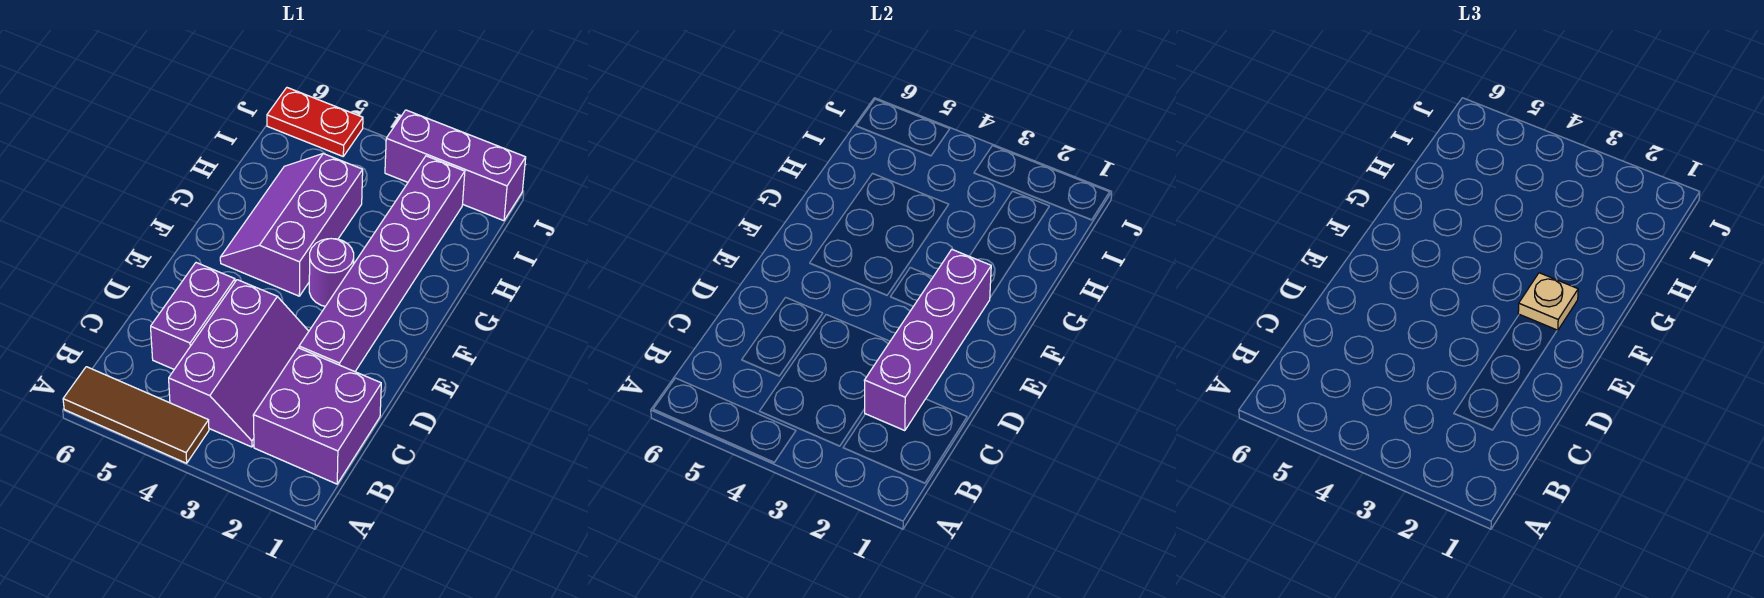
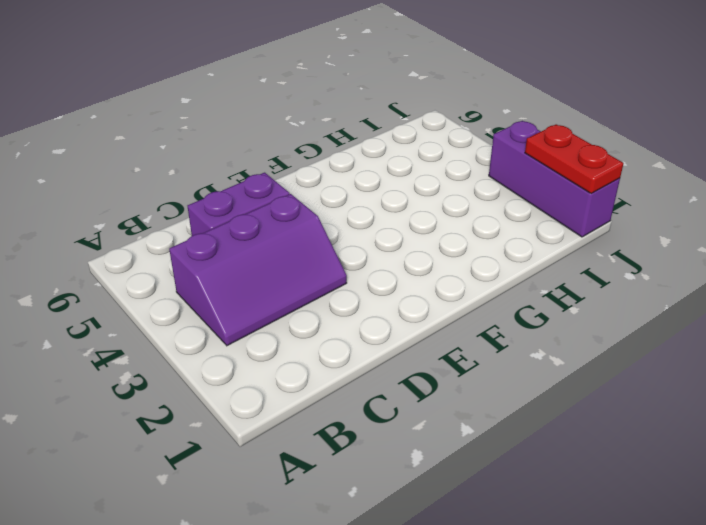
red 1x2 plate [525,124,624,193] -> red 1x2 plate moved to [267,88,363,156]
none -> brown 1x3 tile [63,367,209,463]
none -> purple 2x2 brick [253,348,381,484]

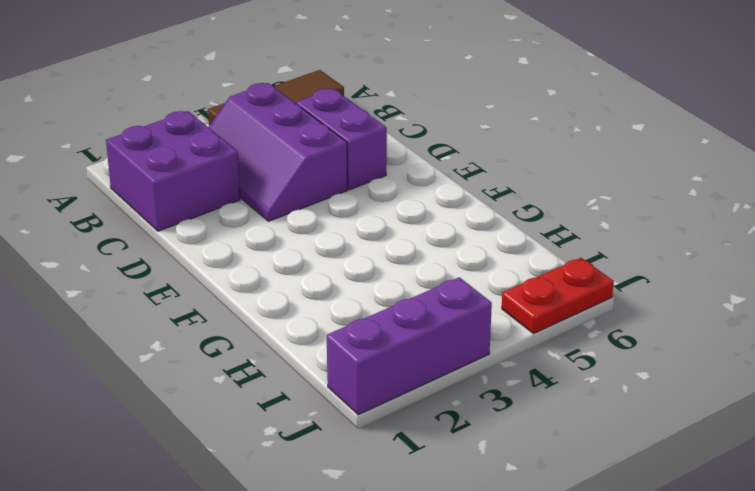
none -> purple 1x6 brick [299,156,465,372]
none -> purple 1x1 round brick [309,239,354,306]

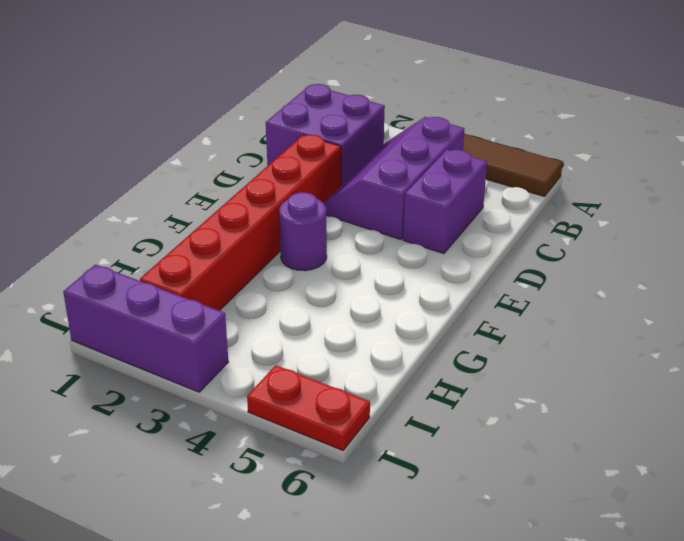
red 1x6 brick [140,135,341,311] -> purple 1x6 brick [299,156,465,372]
none -> purple 2x3 slope [220,154,363,296]
none -> purple 1x4 brick [864,250,991,431]

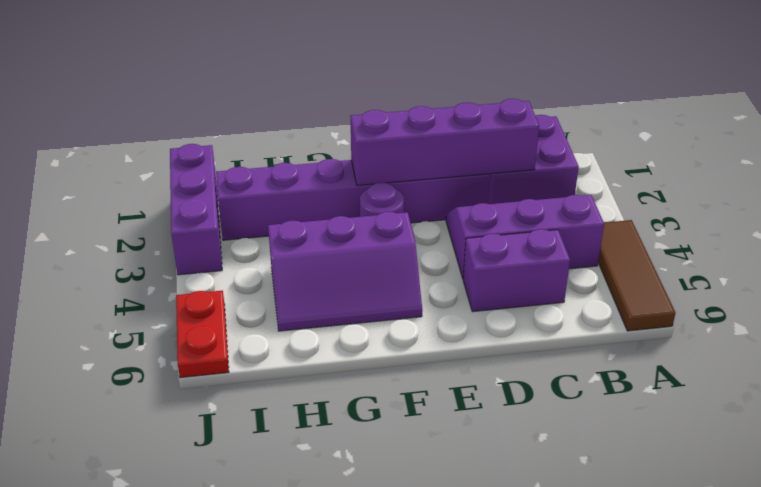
none -> tan 1x1 plate [1518,273,1578,330]

